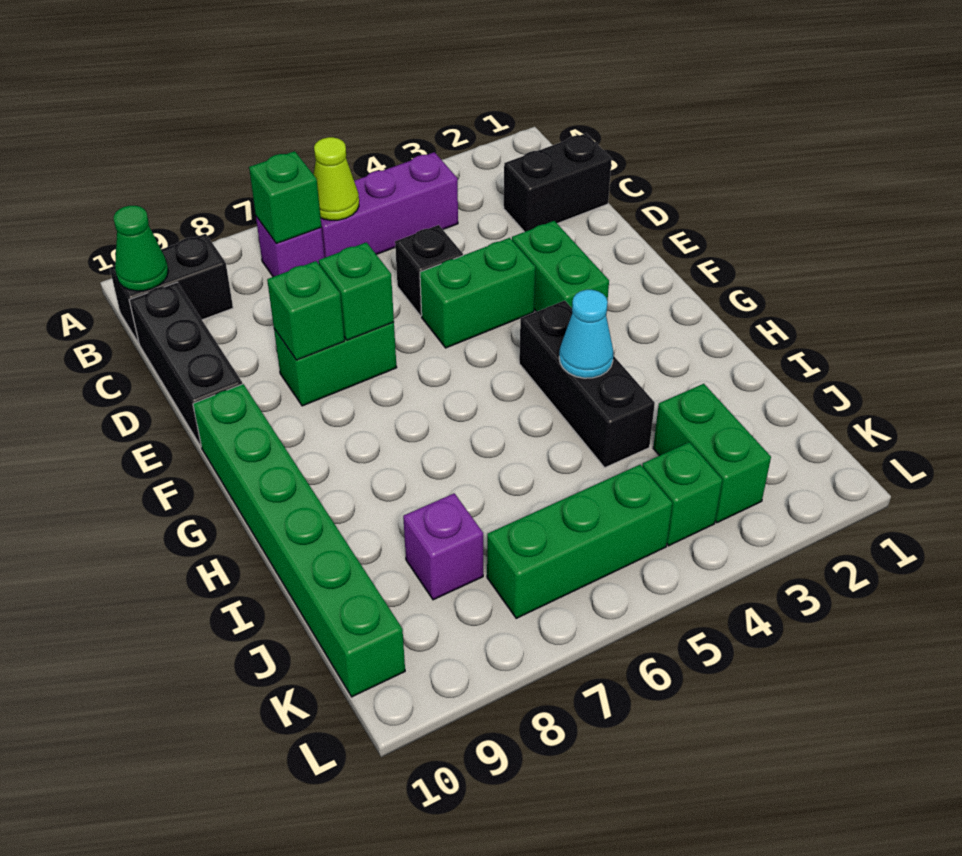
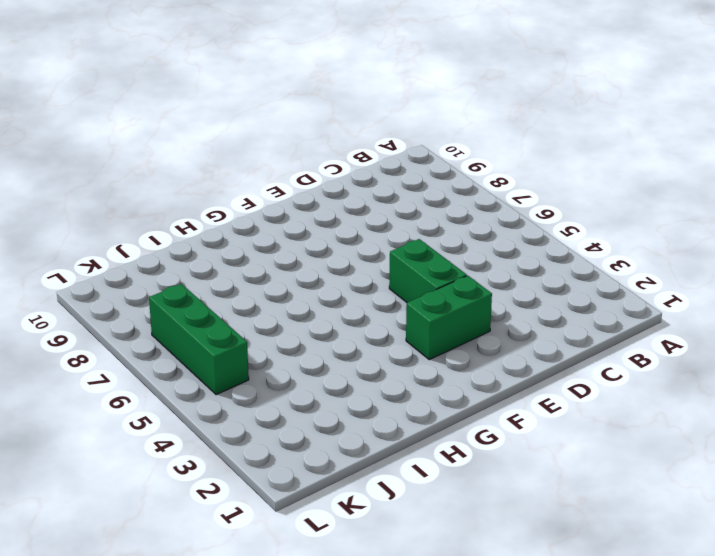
none -> purple 1x3 brick [321,152,458,258]
none -> purple 1x1 brick [256,216,324,277]
none -> black 1x2 brick [110,234,233,343]

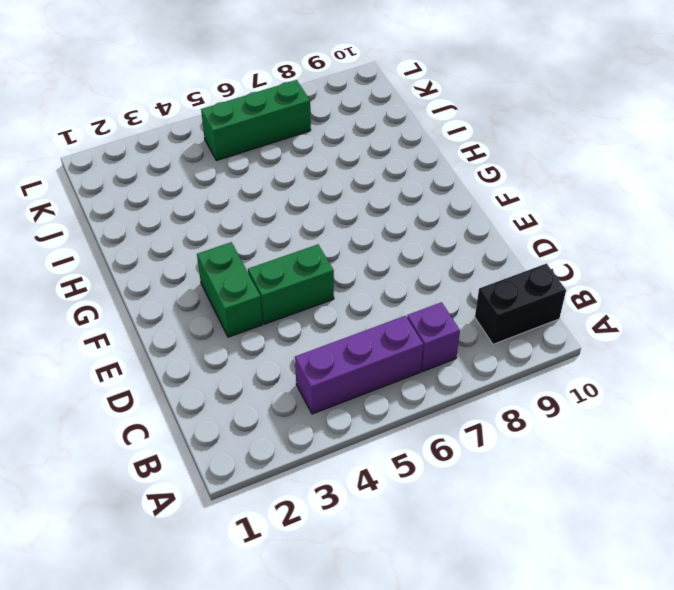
none -> black 1x2 brick [504,133,612,232]
none -> black 1x3 brick [129,282,242,446]
none -> black 1x1 brick [395,225,463,316]

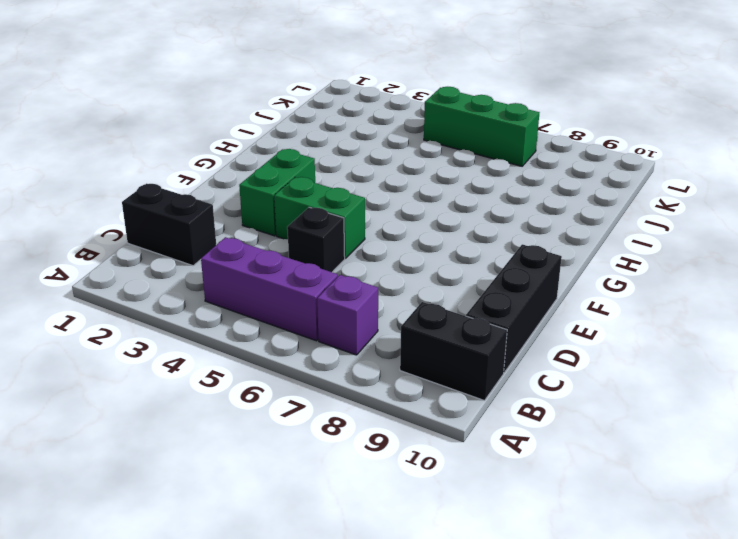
none -> green 1x2 brick [274,322,397,406]
none -> green 1x6 brick [193,384,405,697]
none -> black 1x3 brick [519,301,655,467]

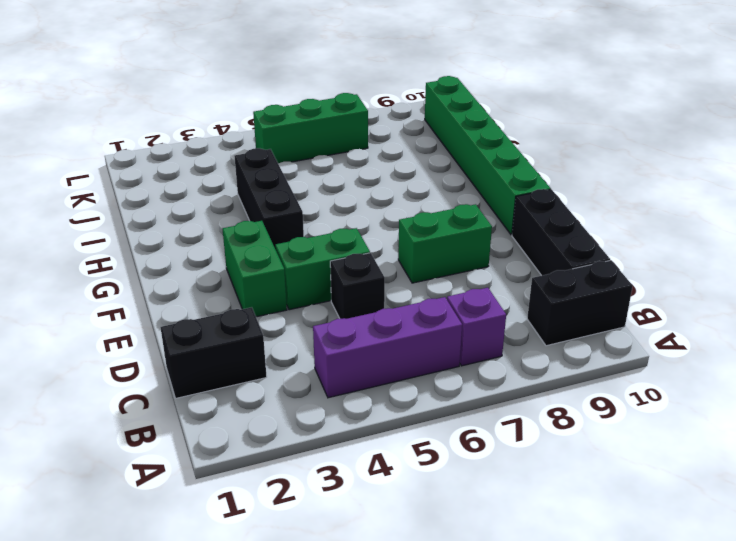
none -> green 1x2 brick [653,384,771,523]
none -> purple 1x1 brick [403,493,483,600]
none -> green 1x1 brick [642,442,722,546]

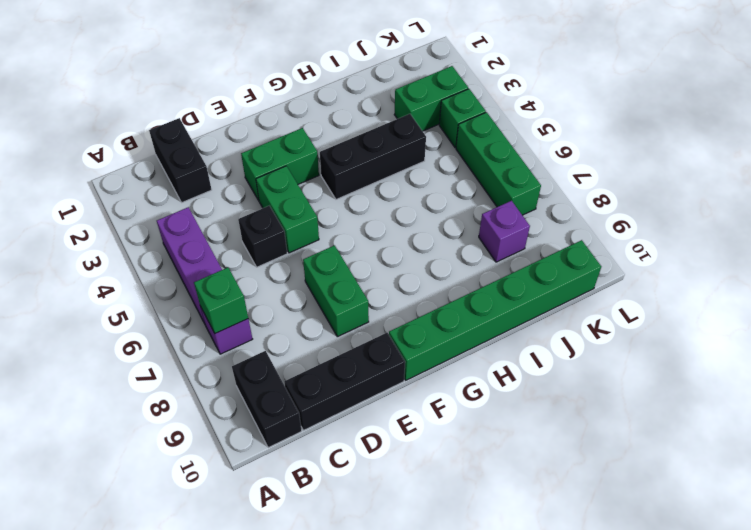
none -> lime 1x1 cone [313,137,359,220]
none -> green 1x1 cone [114,206,168,291]
none -> green 1x1 brick [319,242,394,340]

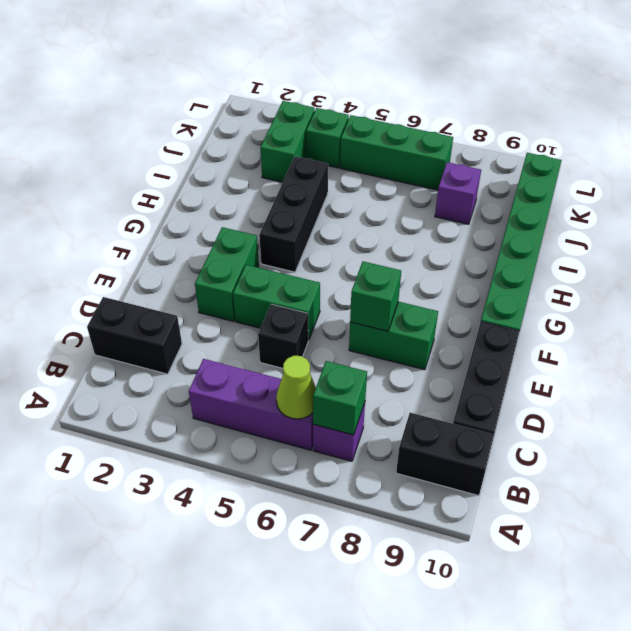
none -> green 1x1 cone [114,206,168,291]
none -> green 1x1 brick [267,261,344,360]
none -> cyan 1x1 cone [559,290,613,378]

